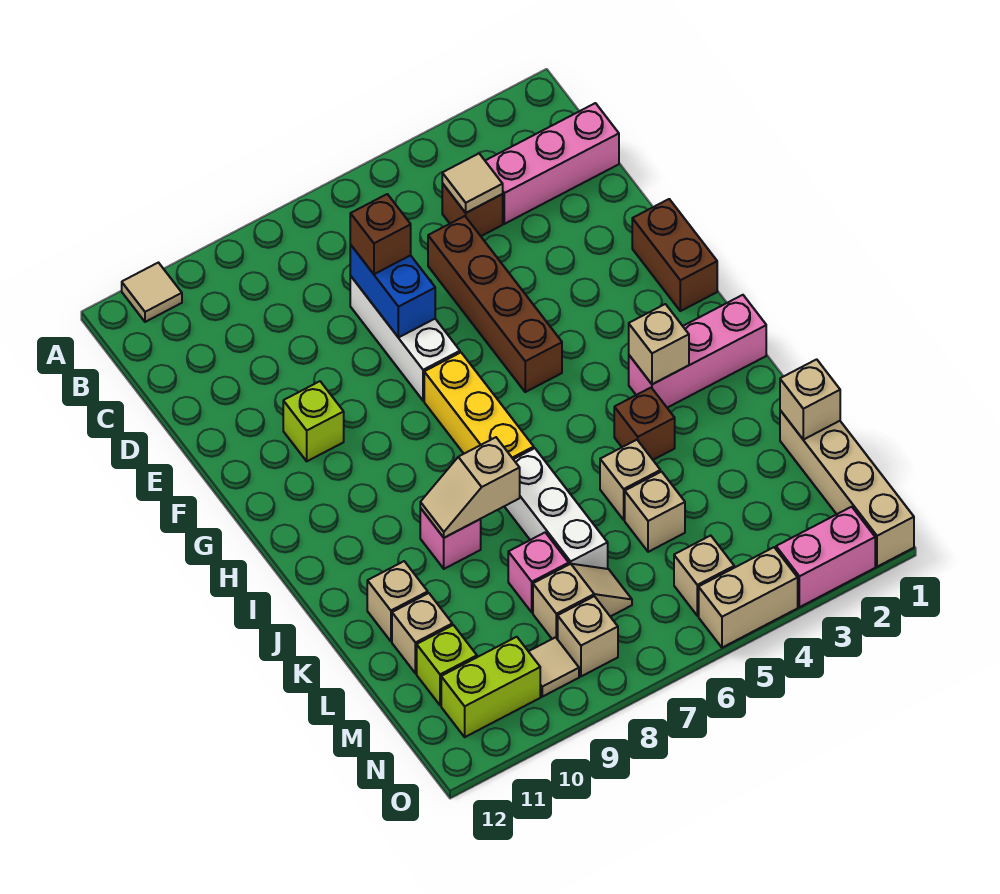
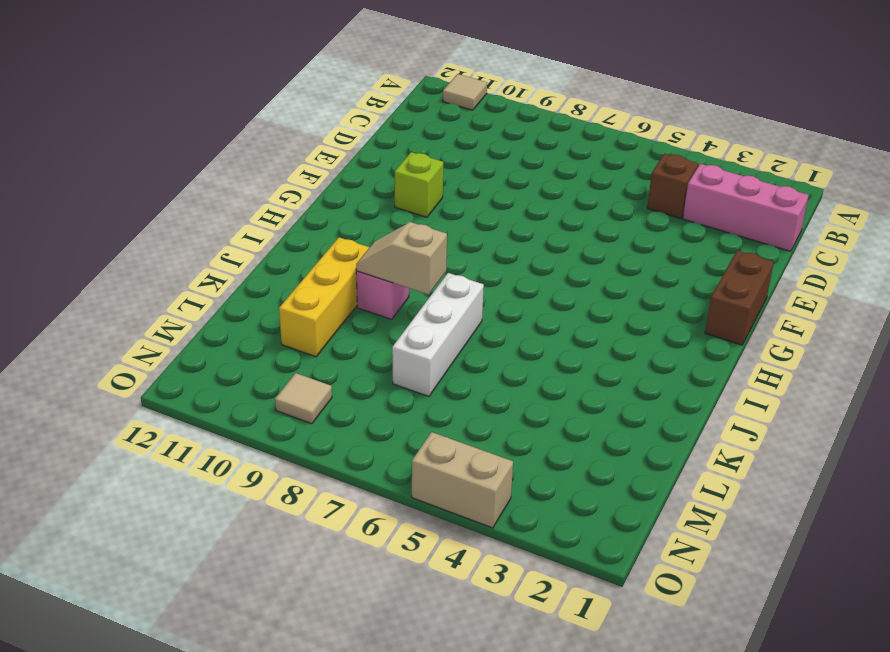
yellow 1x3 brick [279,237,370,357] -> yellow 1x3 brick moved to [424,353,534,459]
none -> brown 1x4 brick [428,216,562,392]
none -> white 1x3 brick [350,276,460,401]
none -> pink 1x3 brick [629,295,766,408]
none -> brown 1x1 brick [614,388,675,460]

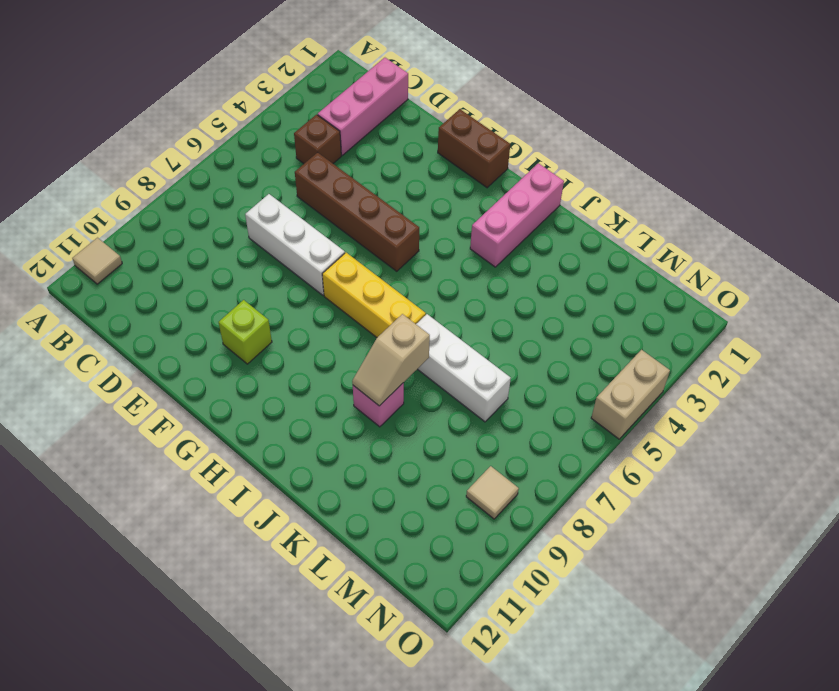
none -> brown 1x1 brick [614,388,675,460]
none -> tan 1x1 brick [600,440,660,520]
none -> tan 1x1 brick [367,561,428,641]
none -> tan 1x4 brick [780,410,914,567]

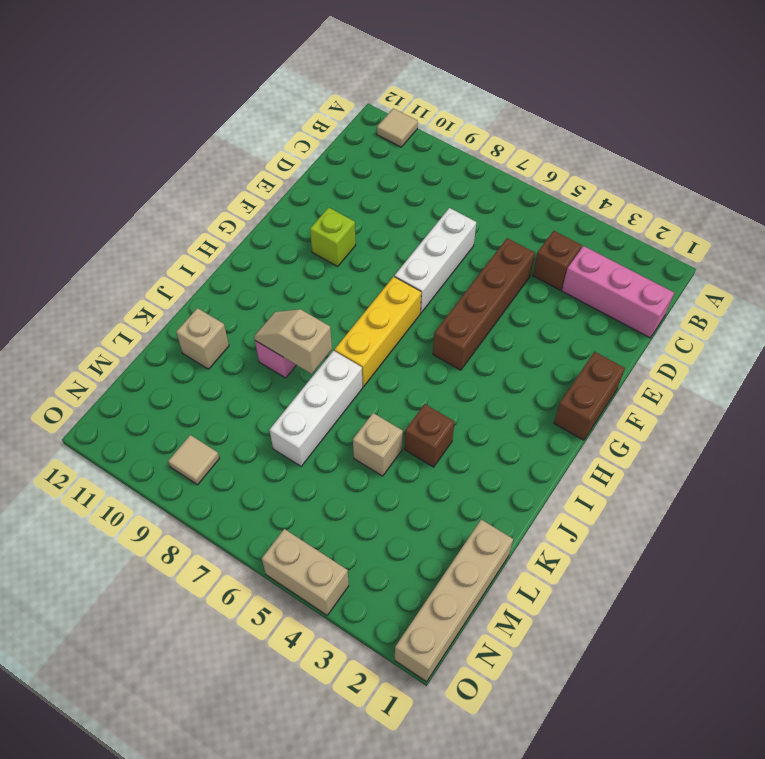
none -> pink 1x3 brick [629,295,766,408]
none -> tan 1x1 brick [625,472,685,552]
none -> pink 1x1 brick [508,533,569,612]
none -> tan 1x1 brick [392,593,452,673]

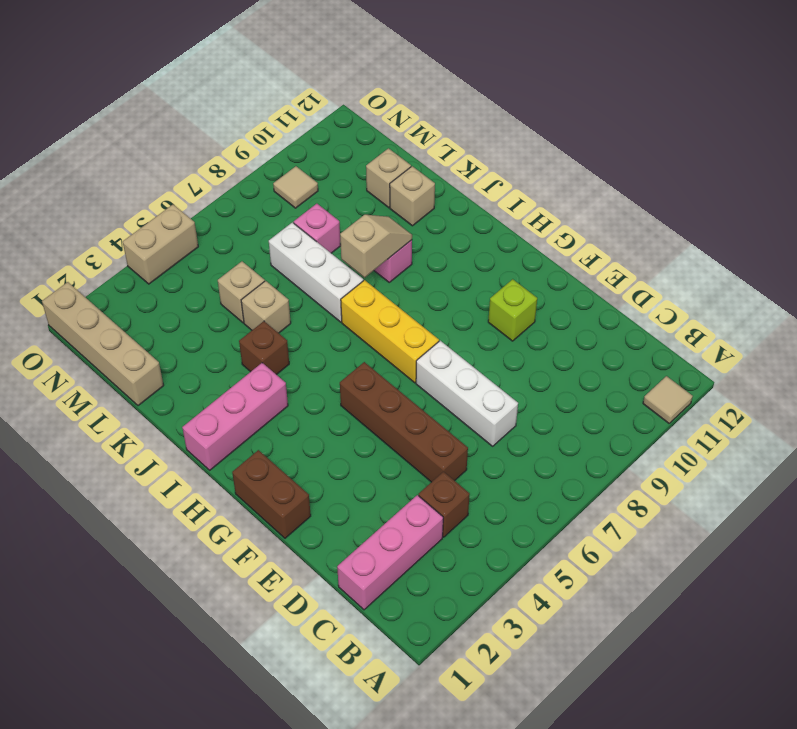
none -> tan 1x2 slope [533,564,632,639]
none -> lime 1x1 brick [417,625,477,705]
none -> tan 1x1 brick [674,536,734,616]
none -> tan 1x1 brick [558,596,618,676]

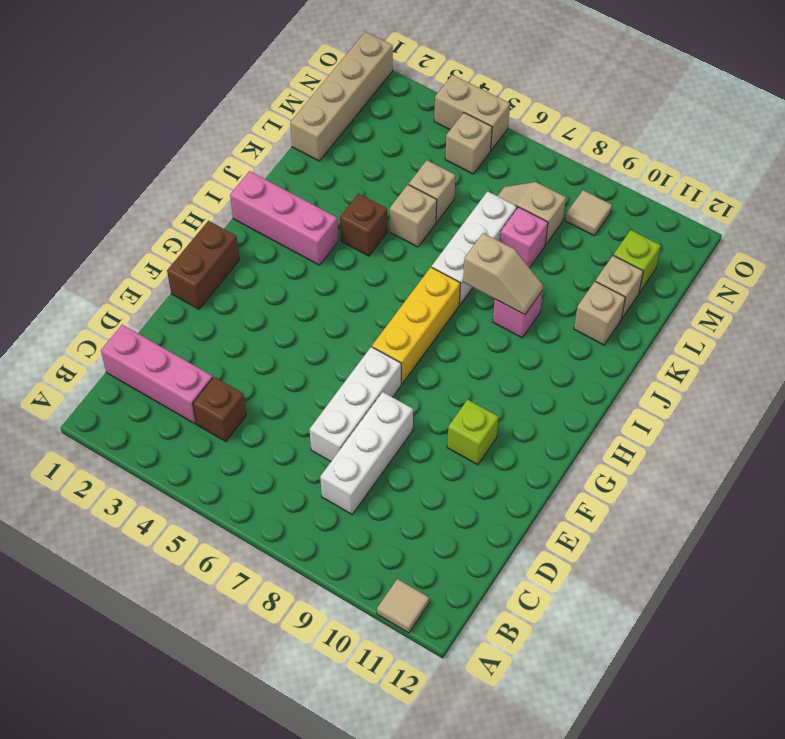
white 1x3 brick [320,392,413,514] -> none
none -> brown 1x4 brick [428,216,562,392]
none -> tan 1x1 brick [558,596,618,676]
none -> lime 1x2 brick [441,637,540,737]
none -> pink 1x2 brick [776,507,875,607]

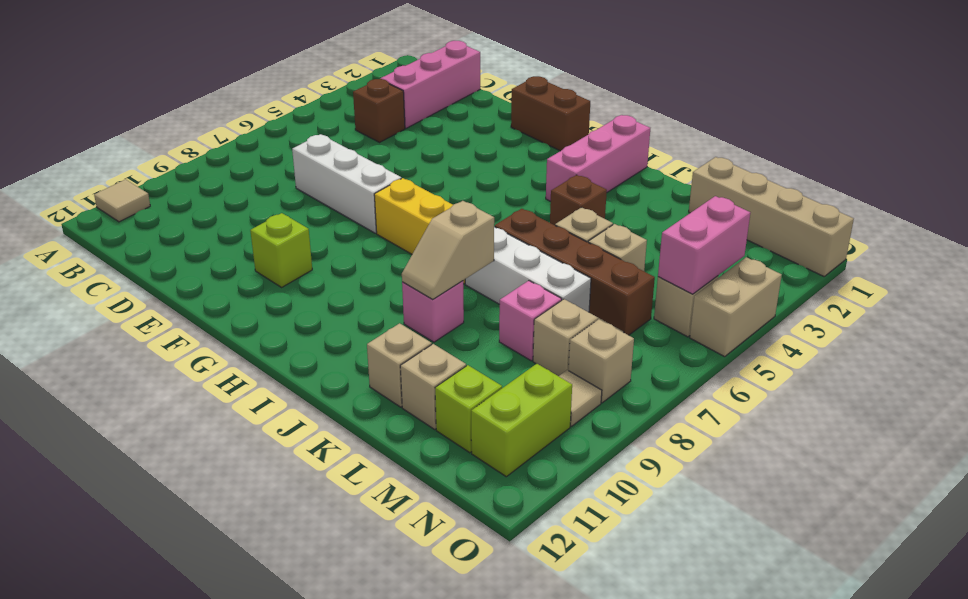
brown 1x4 brick [495,209,655,335] -> brown 1x4 brick moved to [428,216,562,392]
pink 1x2 brick [658,196,750,294] -> pink 1x2 brick moved to [776,507,875,607]
none -> tan 1x1 tile [442,153,503,213]
none -> blue 1x2 brick [350,245,435,338]
none -> tan 1x1 brick [629,304,689,384]
none -> tan 1x1 brick [780,359,840,440]

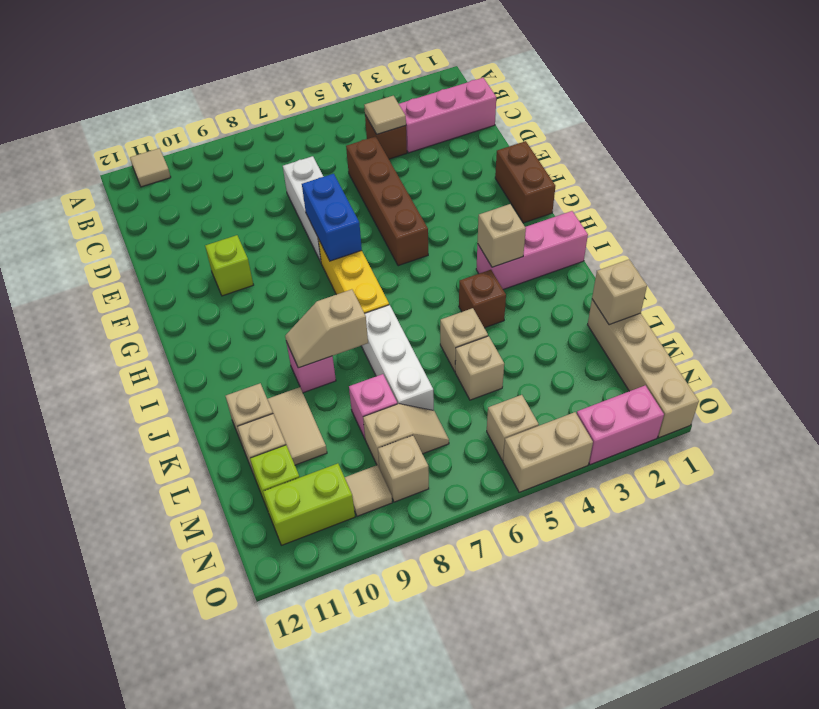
blue 1x2 brick [302,174,362,261] -> blue 1x2 brick moved to [350,245,435,338]
tan 1x2 tile [267,387,327,465] -> none
none -> brown 1x1 brick [350,194,411,274]

